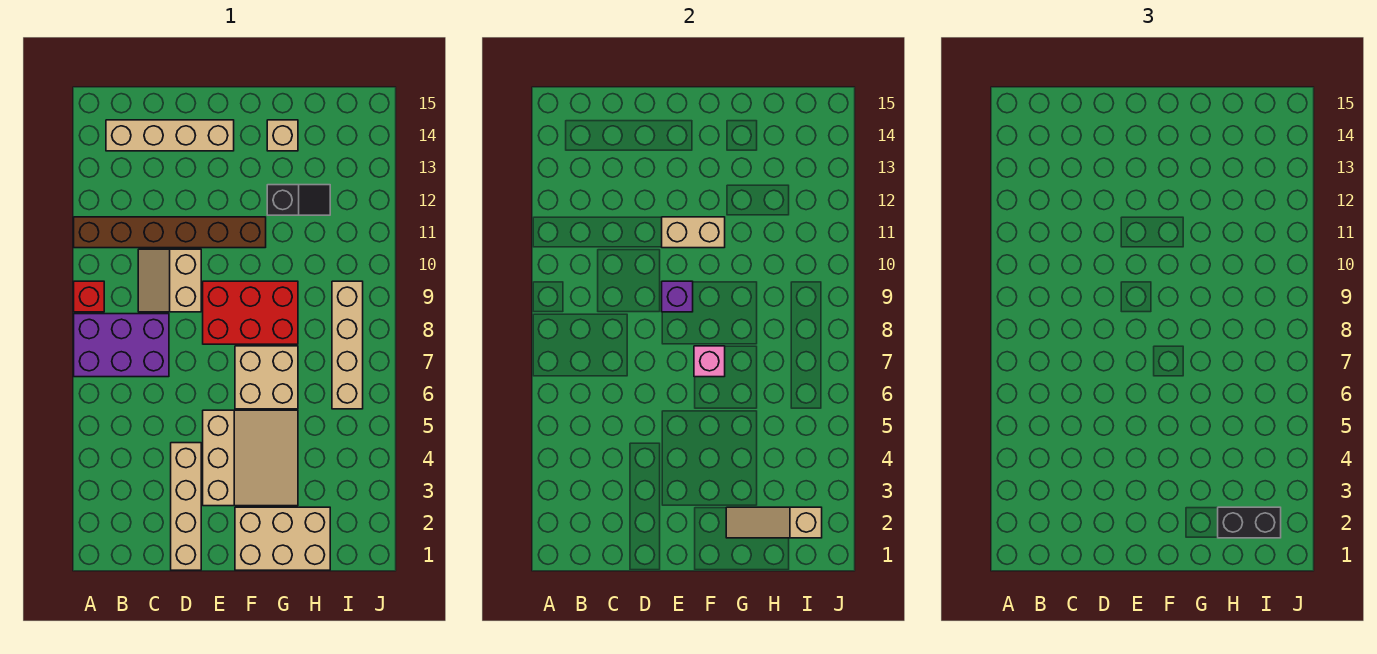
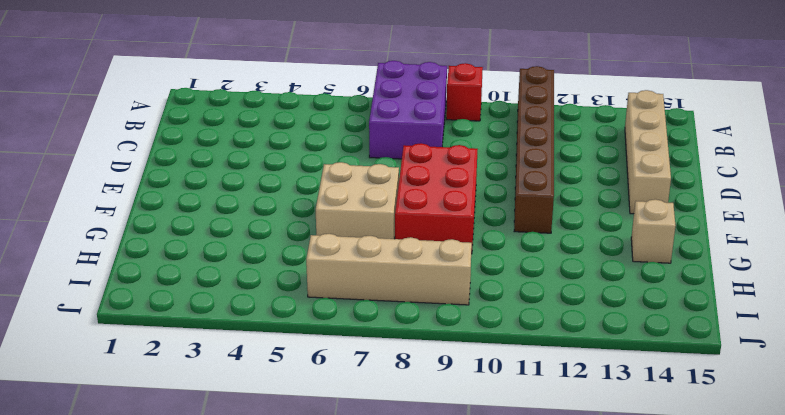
none -> tan 2x2 slope [138,249,201,312]
none -> tan 1x4 brick [171,443,201,570]
none -> tan 3x3 slope [203,410,298,506]

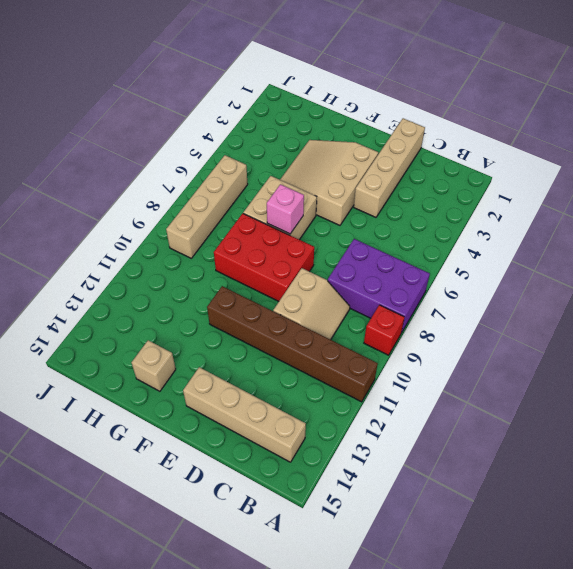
none -> tan 2x3 brick [235,507,330,570]
none -> black 1x2 slope [267,185,330,215]
none -> purple 1x1 brick [662,281,693,312]

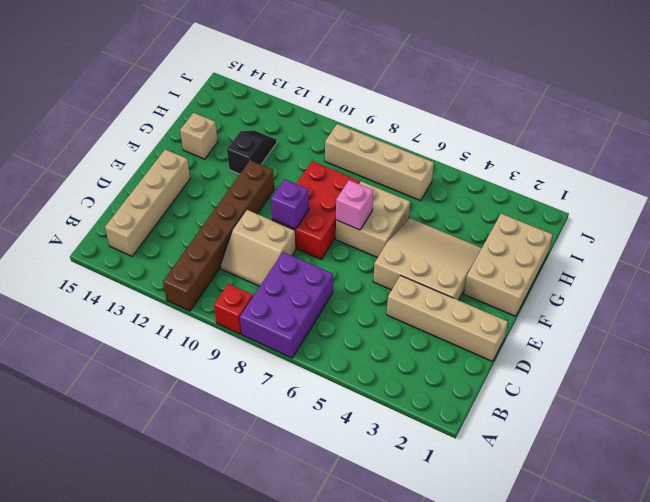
none -> tan 1x2 brick [662,217,725,248]
none -> tan 1x3 slope [726,507,822,538]
none -> black 1x2 brick [1218,507,1281,538]

